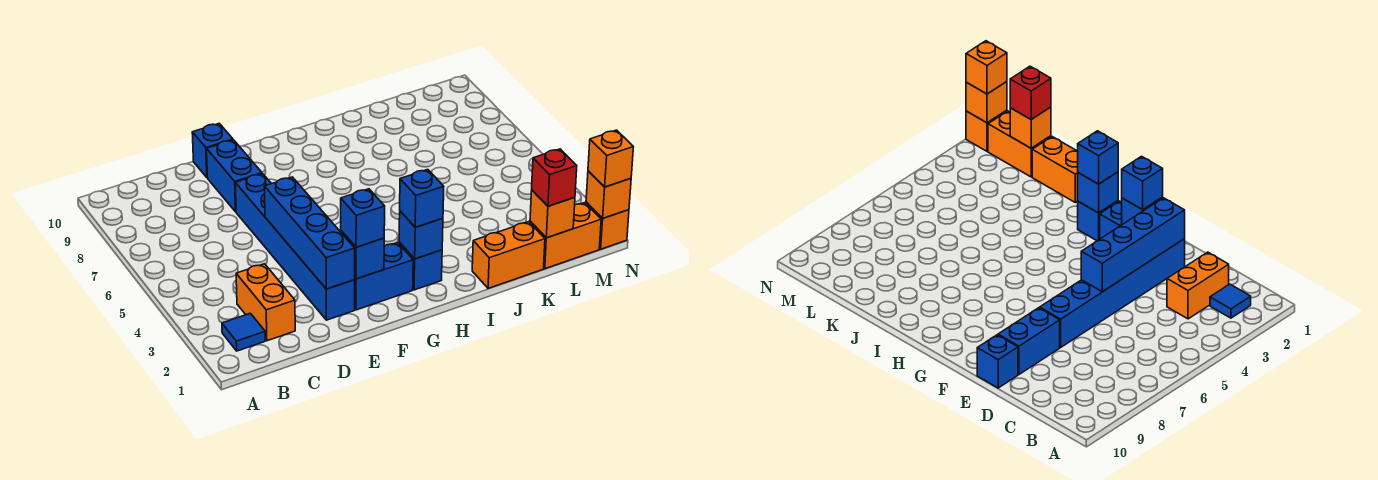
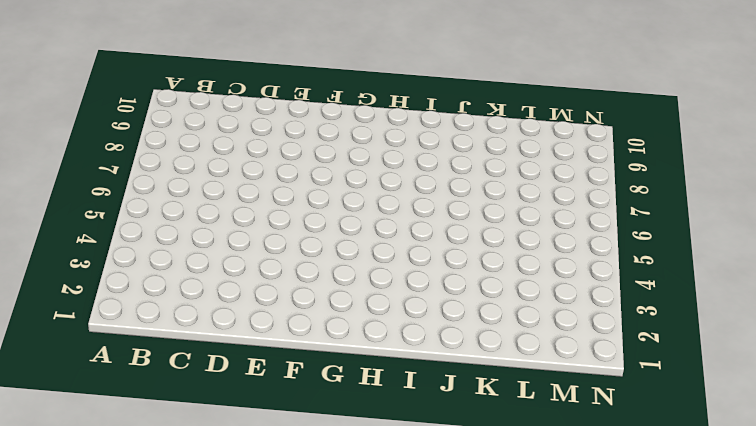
none -> blue 1x1 tile [222,313,265,351]
none -> orange 1x2 brick [236,264,295,341]
none -> blue 1x6 brick [235,174,355,320]

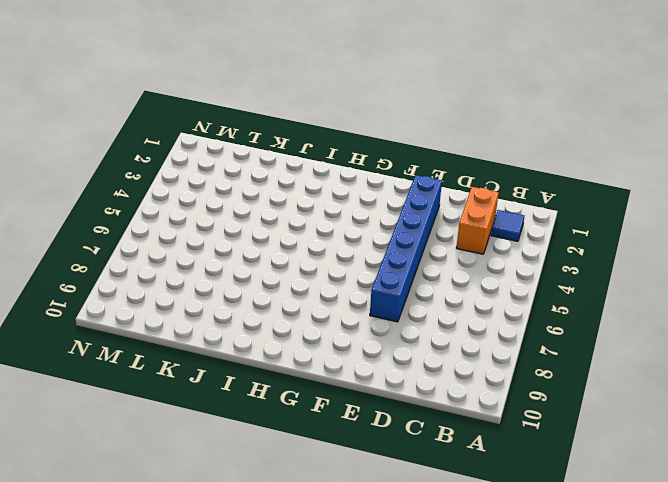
none -> blue 1x2 brick [207,140,262,212]
none -> blue 1x1 brick [192,123,233,178]
none -> blue 1x2 brick [355,243,413,310]

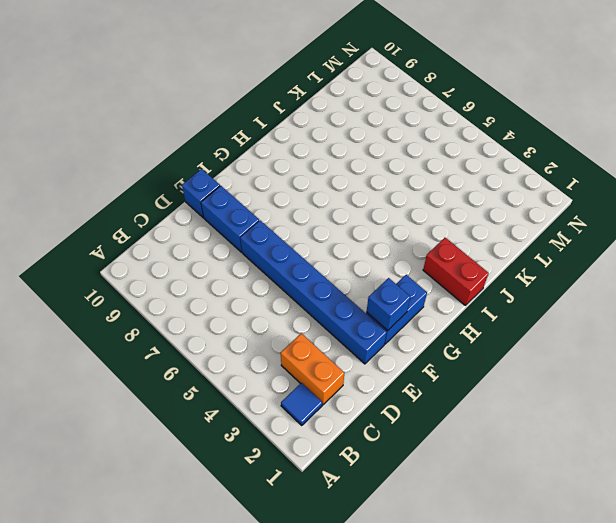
red 1x2 brick [423,238,489,306] -> none
none -> blue 1x1 brick [399,242,442,290]
none -> orange 1x2 brick [472,222,545,288]
none -> orange 1x2 brick [530,203,601,269]

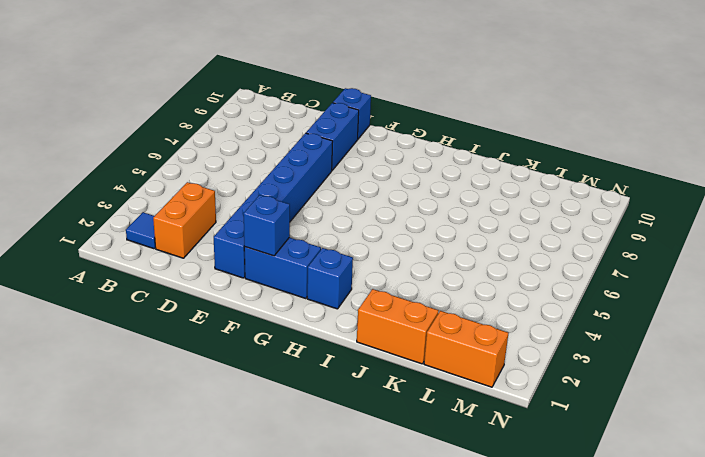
none -> orange 1x1 brick [586,202,629,249]
none -> blue 1x4 brick [264,177,355,289]
none -> blue 1x1 brick [399,211,443,259]

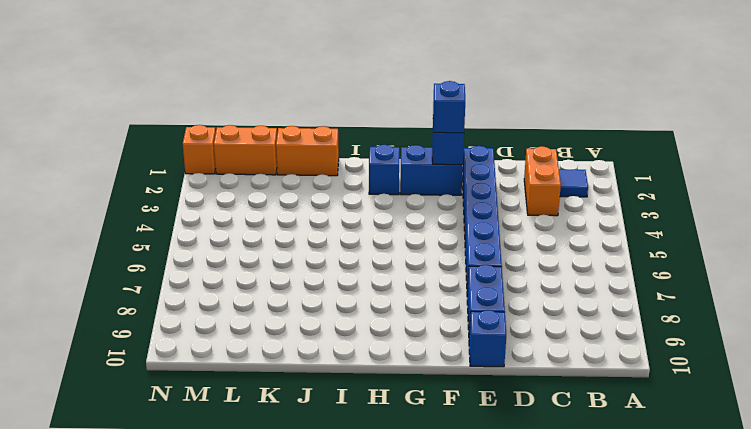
none -> blue 1x4 brick [264,177,355,289]
none -> blue 1x1 brick [399,211,443,259]
none -> orange 1x1 brick [530,190,575,238]

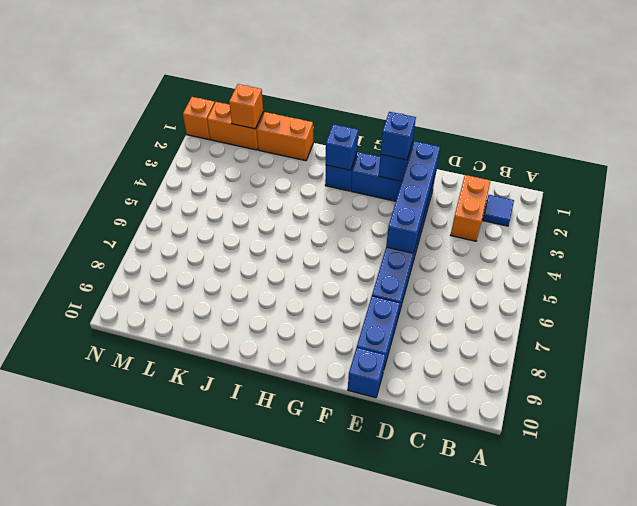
none -> orange 1x1 brick [586,171,631,218]
none -> blue 1x1 brick [400,169,444,227]
none -> red 1x1 brick [532,149,577,206]

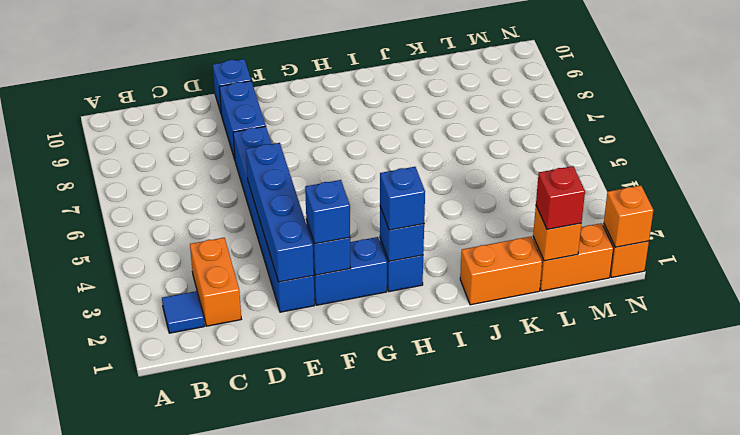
none -> orange 1x1 brick [588,130,633,187]

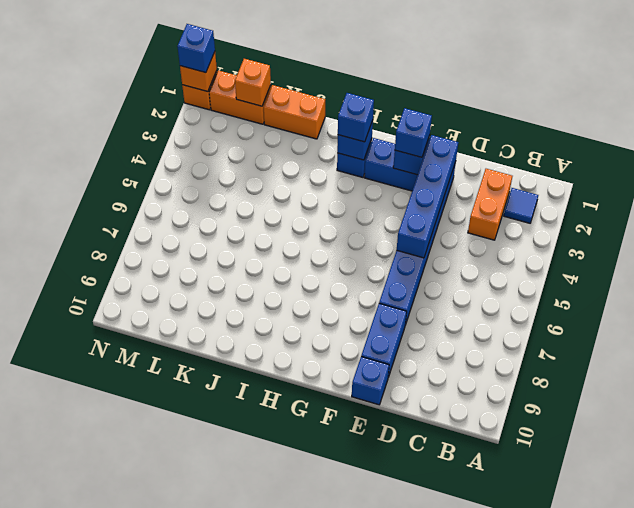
blue 1x1 brick [177,24,215,73] -> orange 1x1 brick [588,130,633,187]
none -> red 1x1 brick [532,149,577,206]

